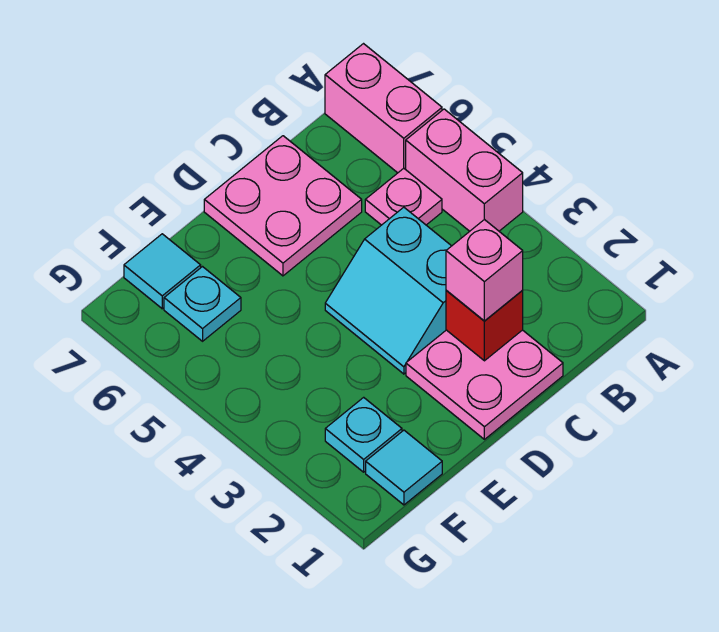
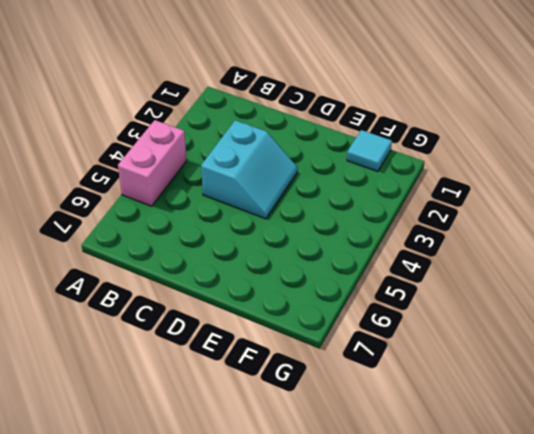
none -> pink 1x2 brick [325,44,442,173]
none -> pink 1x1 plate [365,168,442,225]
none -> pink 2x2 plate [406,330,563,439]

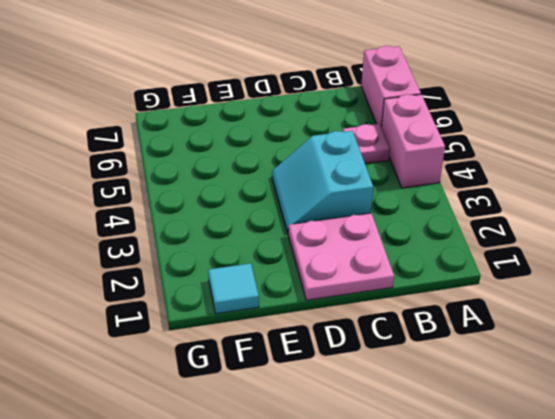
none -> pink 2x2 plate [204,136,362,276]
none -> cyan 1x1 plate [325,397,402,472]
none -> cyan 1x1 plate [164,267,241,341]

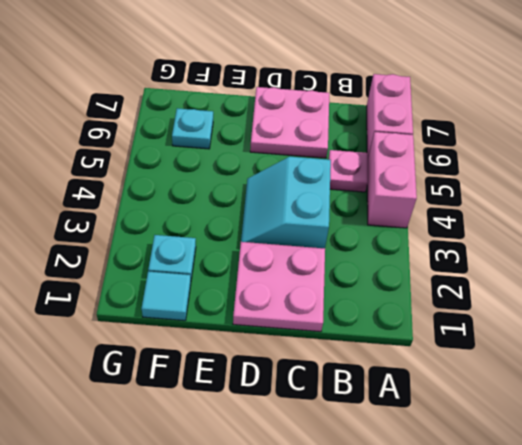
none -> cyan 1x1 tile [124,234,201,309]
none -> red 1x1 brick [446,290,523,361]
none -> pink 1x1 brick [446,219,523,321]

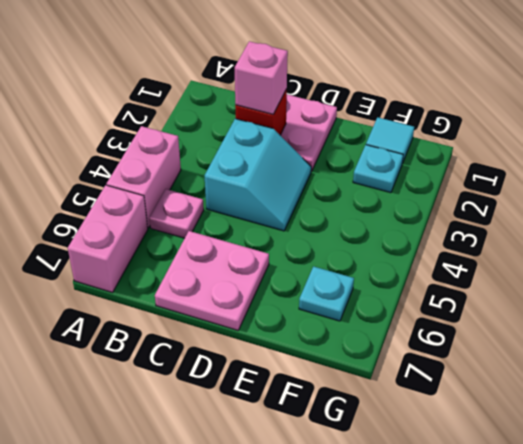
none -> cyan 1x1 tile [124,234,201,309]

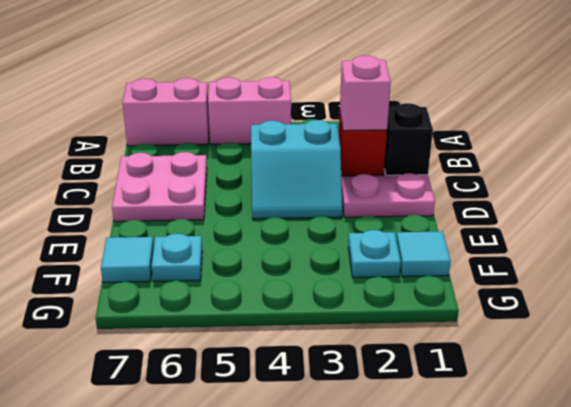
black 1x1 brick [384,103,433,175] -> none
none -> pink 1x1 plate [365,168,442,225]

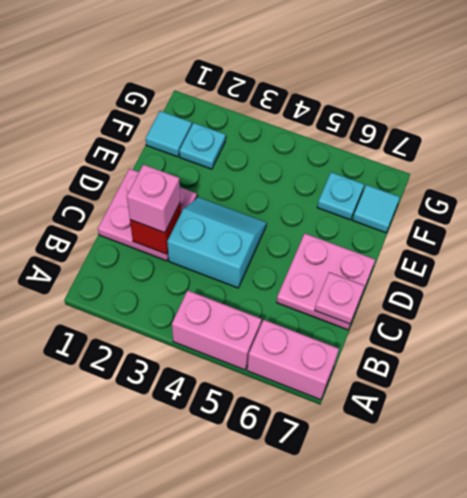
pink 1x1 plate [315,272,364,324] -> pink 1x1 plate moved to [365,168,442,225]

